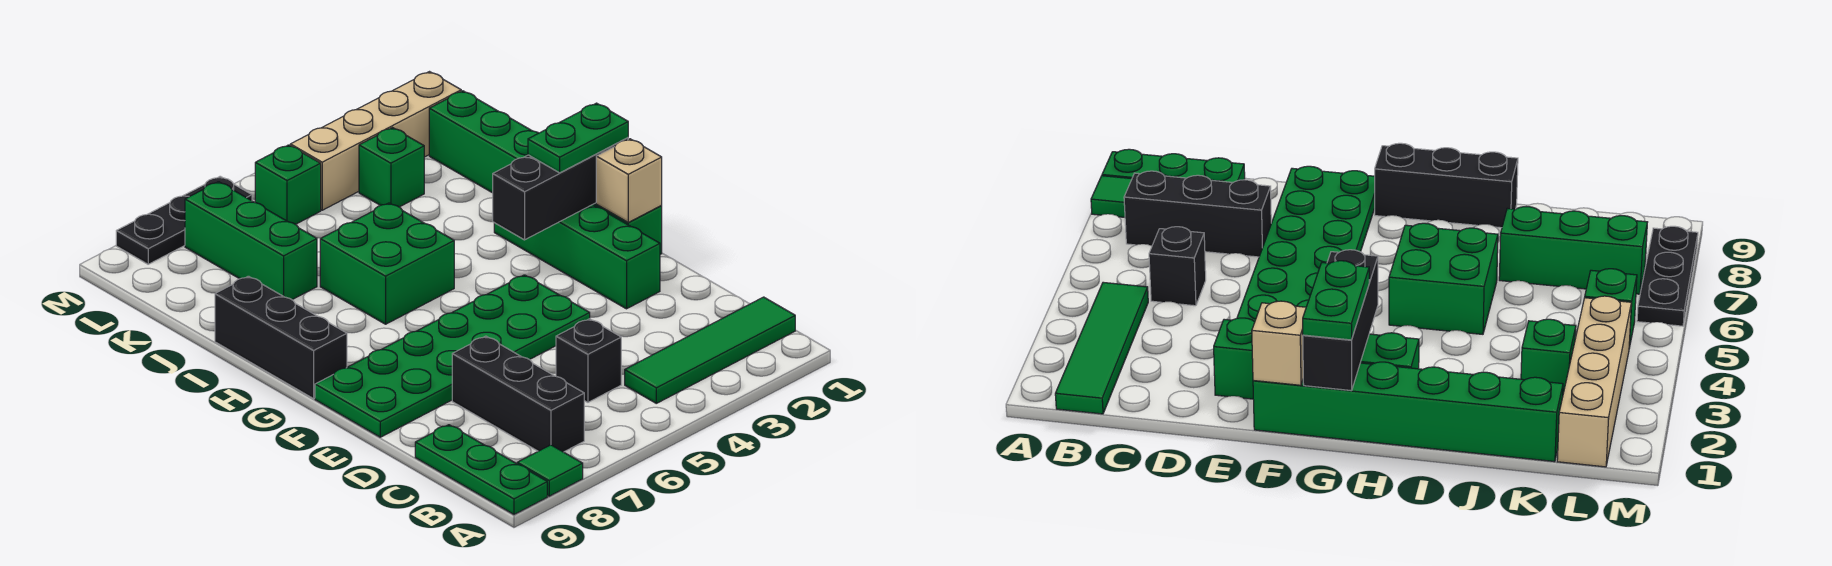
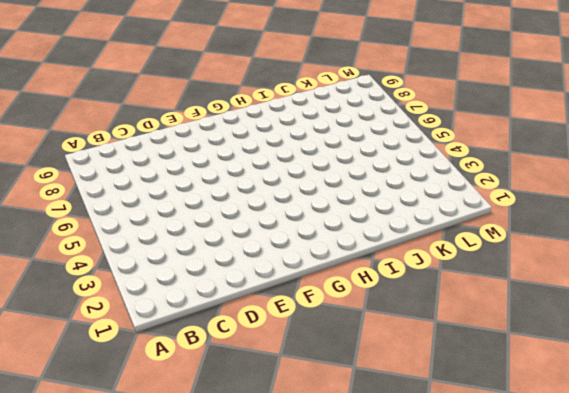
none -> green 1x1 tile [517,445,583,496]
none -> green 1x3 plate [415,425,547,514]
none -> green 1x4 tile [625,297,795,403]

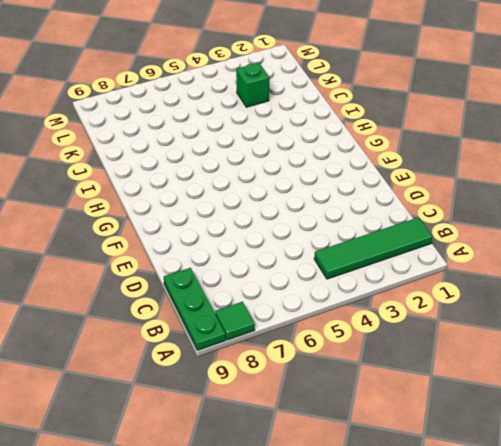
none -> black 1x3 brick [452,336,584,452]
none -> black 1x1 brick [556,319,621,402]
none -> green 1x4 brick [494,205,660,309]

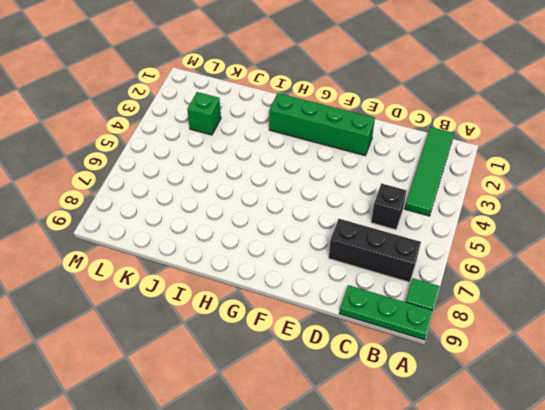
none -> green 2x6 plate [315,275,590,437]
none -> green 1x6 brick [429,91,662,254]
none -> black 1x3 brick [215,276,347,399]

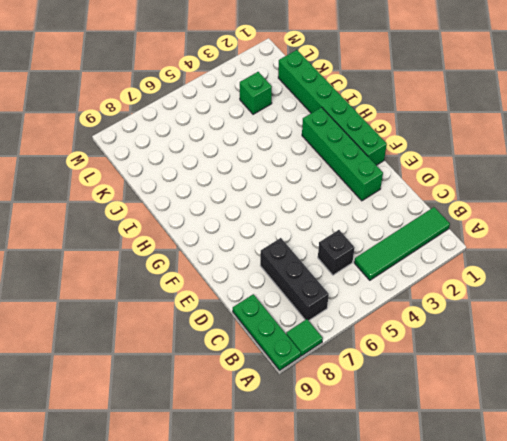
none -> green 2x6 plate [315,275,590,437]
none -> black 1x3 brick [215,276,347,399]
none -> green 2x2 brick [320,203,454,324]

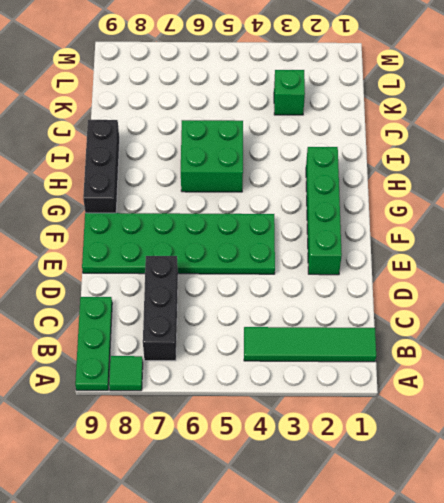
none -> black 1x1 brick [556,319,621,402]
none -> green 1x6 brick [429,91,662,254]
none -> green 1x3 brick [185,182,317,300]

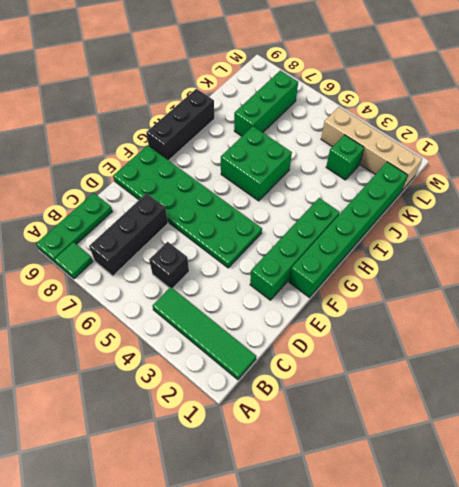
none -> green 1x1 brick [255,145,321,224]
none -> black 1x3 plate [116,176,252,264]
none -> tan 1x1 brick [596,139,662,222]

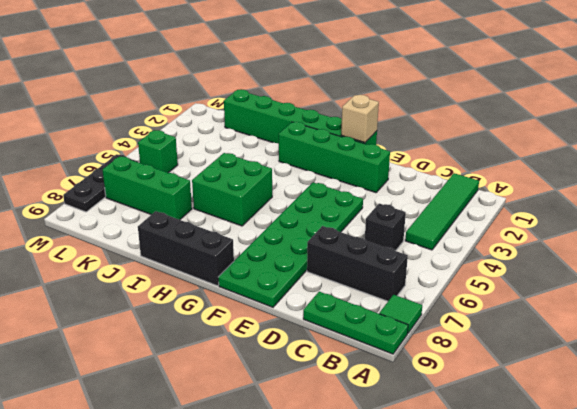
none -> green 1x1 brick [359,128,424,207]
none -> tan 1x4 brick [290,72,461,210]
none -> black 1x3 brick [493,138,628,240]

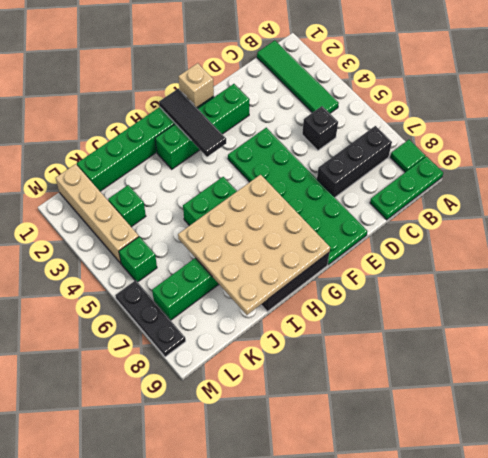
black 1x3 tile [159,88,226,157] -> black 1x3 brick [493,138,628,240]
tan 4x4 plate [178,175,330,315] -> none
none -> green 1x2 plate [528,103,628,173]

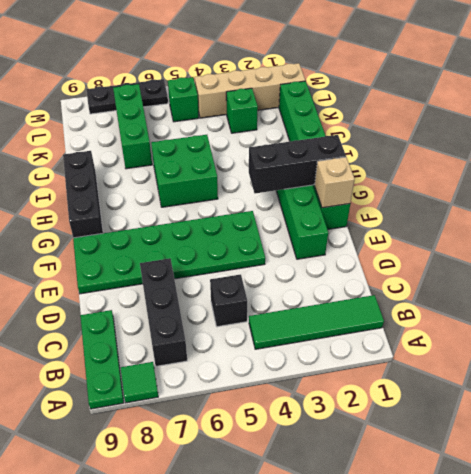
none -> green 1x2 plate [528,103,628,173]

